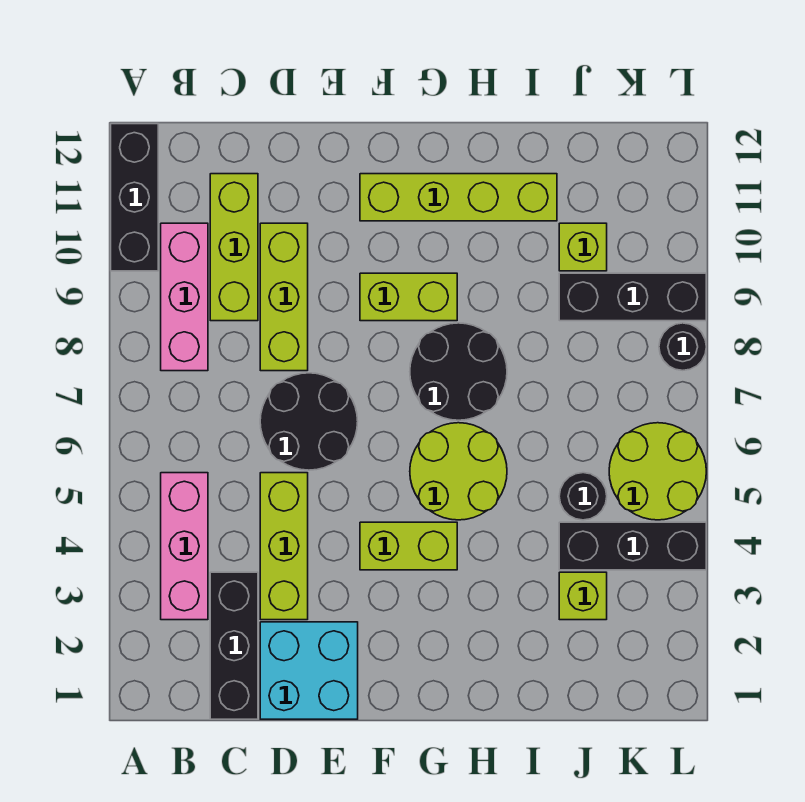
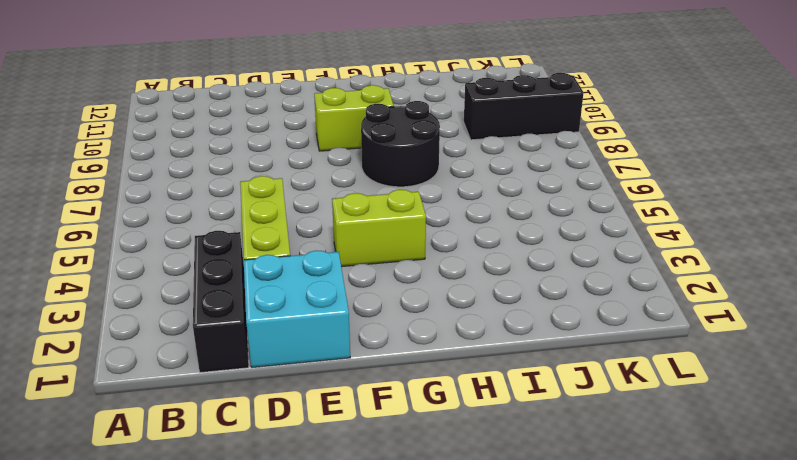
none -> black 1x3 brick [111,124,158,271]
none -> pink 1x3 brick [161,473,208,620]
none -> pink 1x3 brick [161,223,208,371]

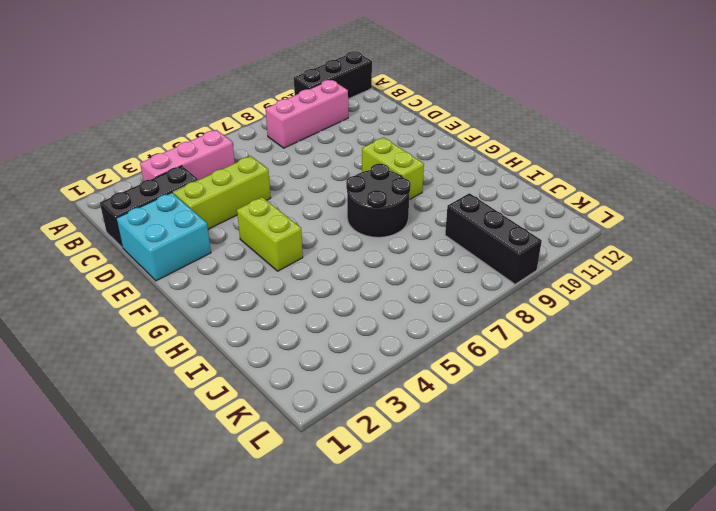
none -> lime 1x3 brick [210,174,258,321]
none -> black 2x2 round brick [260,373,358,470]
none -> lime 1x3 brick [260,223,308,371]

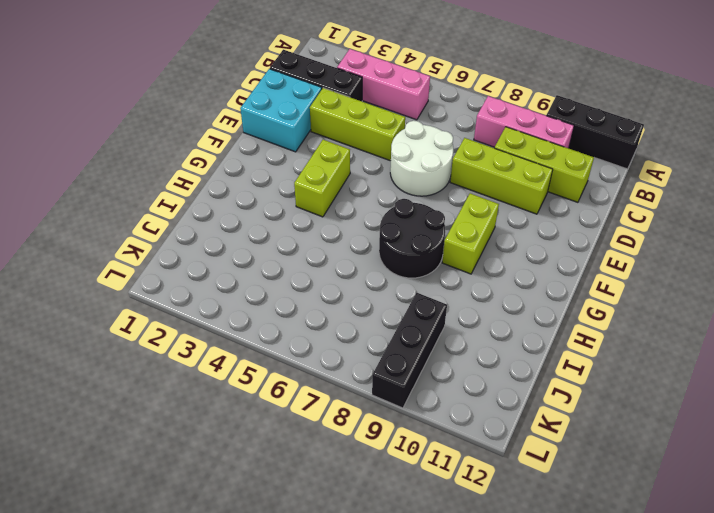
white 2x2 round brick [390,121,453,196] -> black 2x2 round brick [260,373,358,470]
none -> lime 1x4 brick [360,174,557,221]
none -> lime 2x2 round brick [410,423,507,520]
none -> lime 1x1 brick [559,572,607,620]

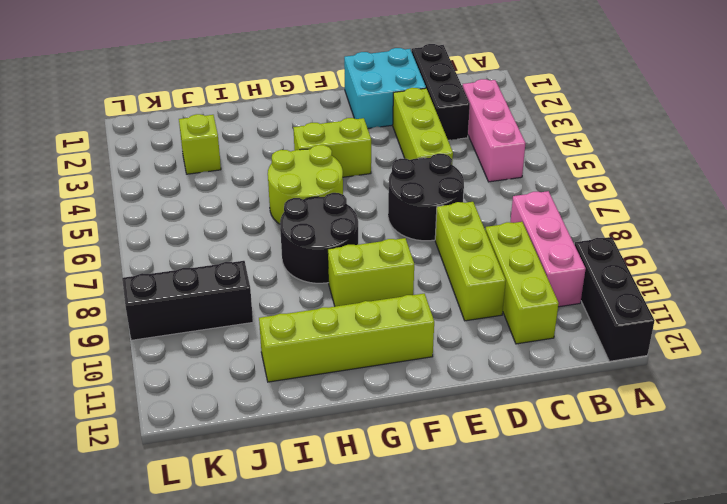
none -> black 1x3 brick [559,522,706,570]
none -> black 1x1 round brick [559,473,607,520]
none -> lime 1x1 brick [559,223,607,271]

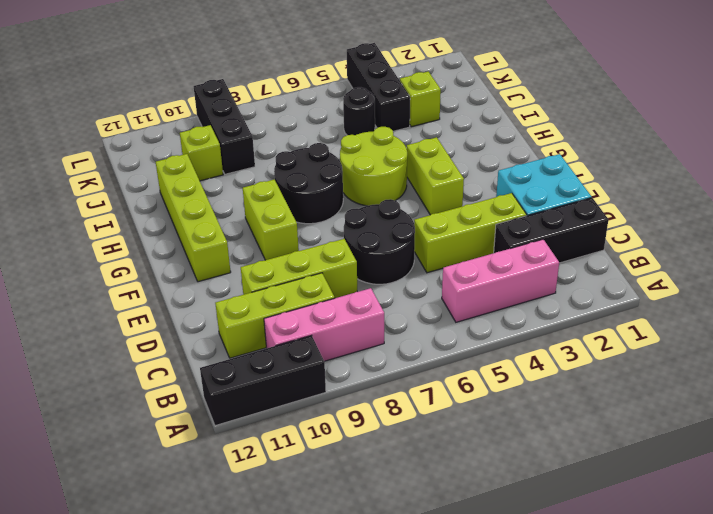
none -> lime 2x2 round brick [609,423,706,520]
none -> black 1x1 round brick [659,323,706,370]

